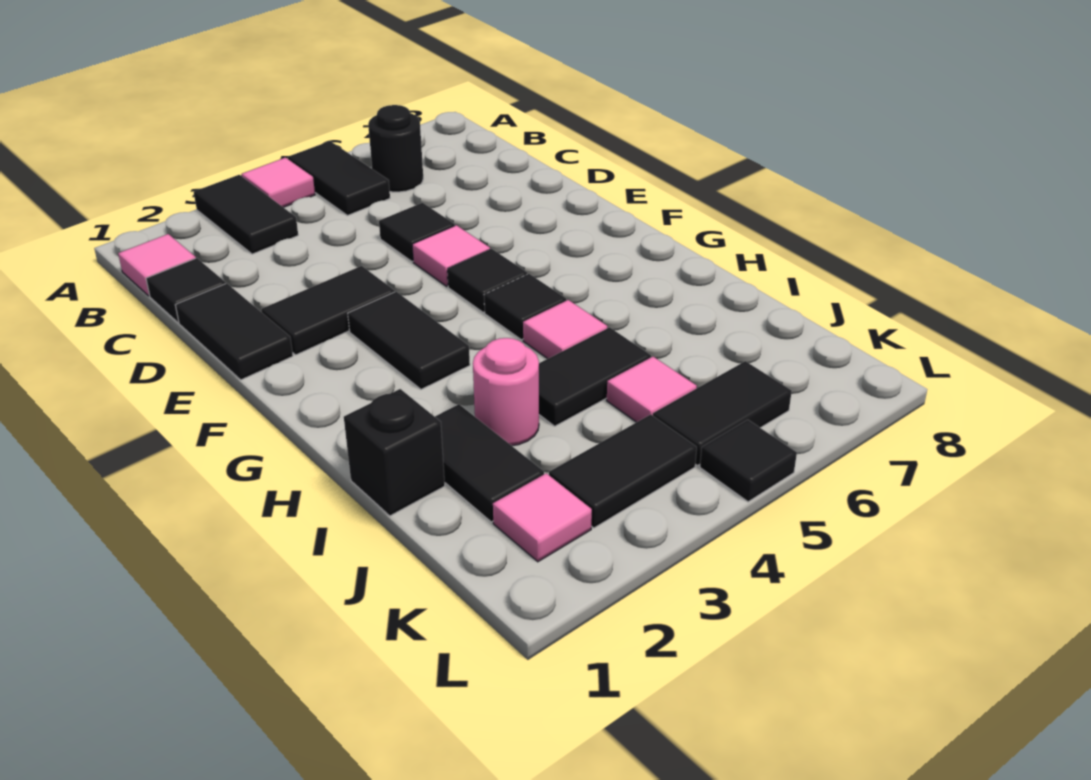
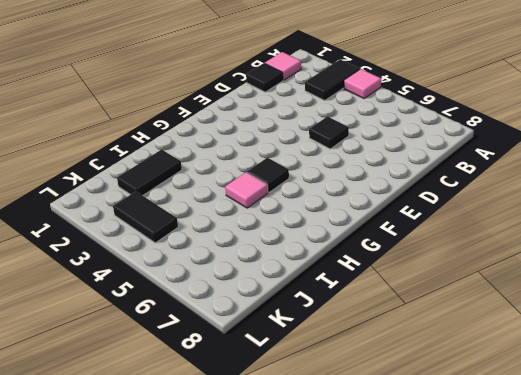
none -> black 1x2 tile [288,141,390,216]
none -> black 1x1 round brick [368,105,423,192]
none -> black 1x2 tile [175,283,293,380]

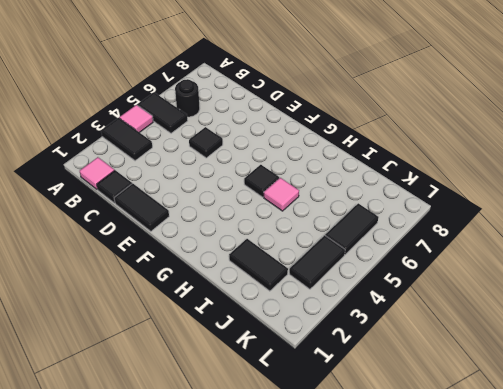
none -> black 1x2 tile [261,266,395,355]
none -> pink 1x1 tile [412,225,490,286]
none -> black 1x2 tile [348,292,470,389]

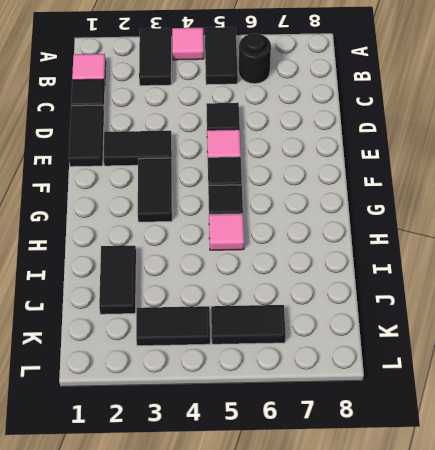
none -> black 1x1 brick [344,389,445,516]
none -> pink 1x1 round brick [473,338,539,446]
none -> black 1x2 tile [539,327,651,426]

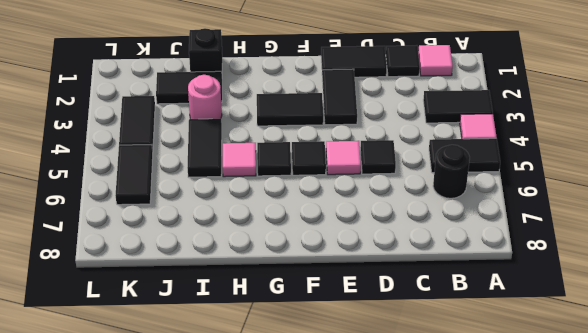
none -> pink 1x1 tile [607,357,697,422]
none -> pink 1x1 tile [493,473,592,562]
none -> black 1x1 tile [700,420,797,502]

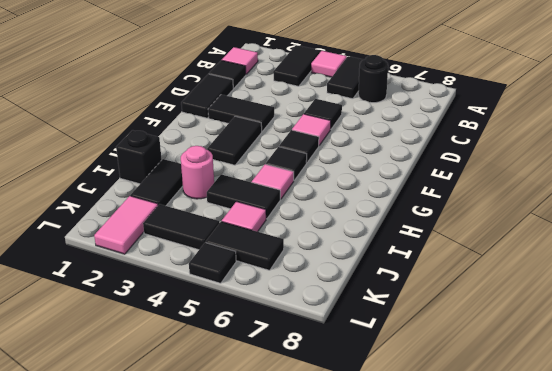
pink 1x2 tile [94,196,158,254] -> pink 1x1 tile [493,473,592,562]

